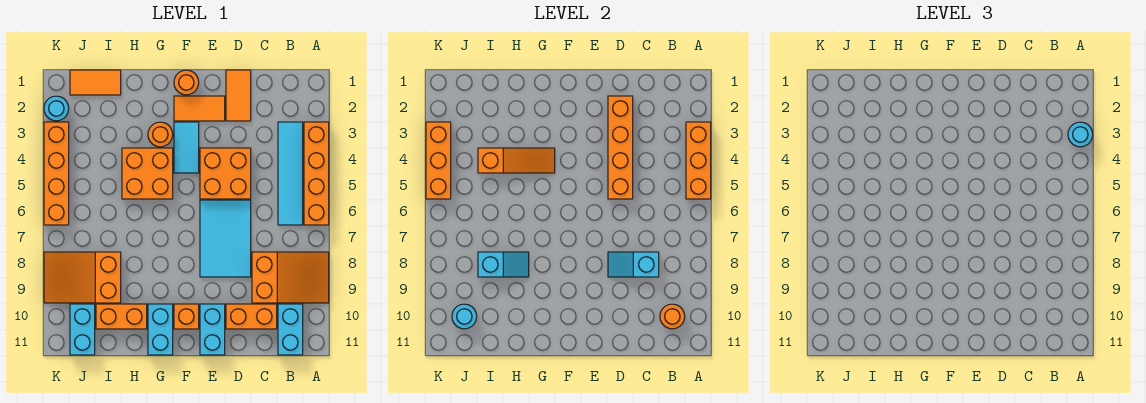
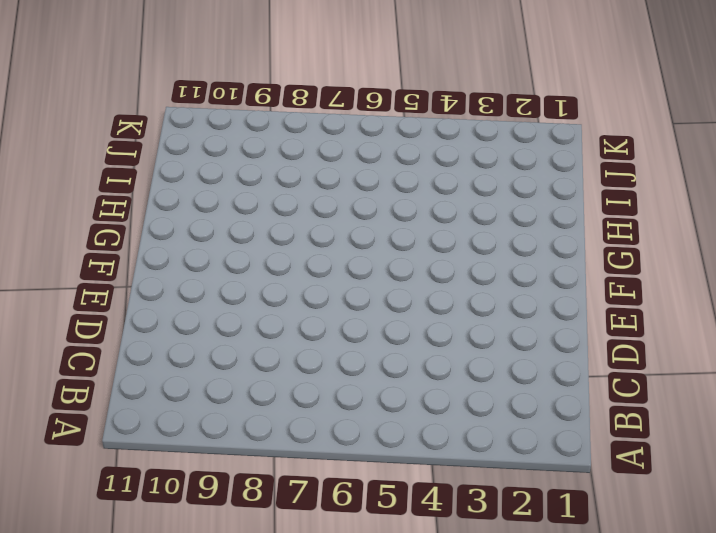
none -> orange 1x4 brick [304,122,329,225]
none -> orange 2x3 slope [252,252,329,303]
none -> cyan 1x4 tile [278,122,303,225]
none -> cyan 1x2 brick [278,304,303,355]

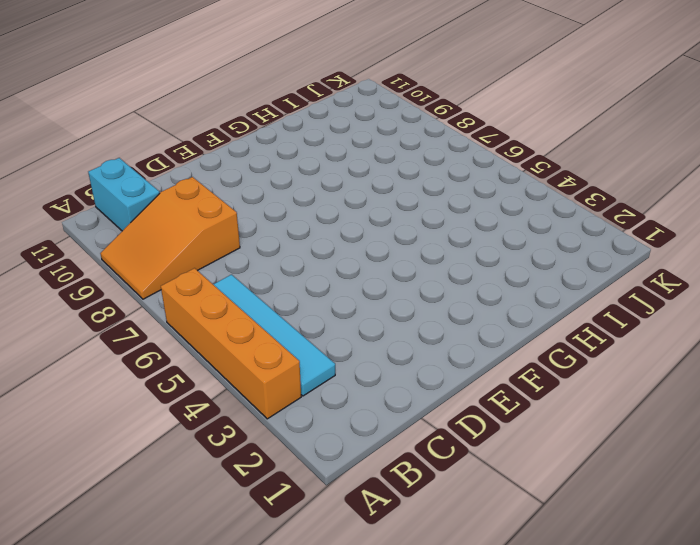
none -> orange 1x2 brick [226,304,277,329]
none -> orange 1x2 tile [226,70,251,121]
none -> orange 2x2 brick [200,148,251,199]
none -> cyan 2x3 tile [200,200,251,277]

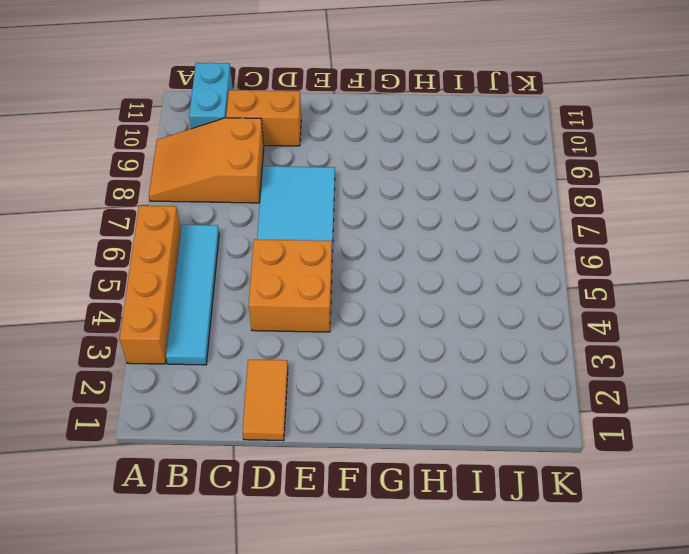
none -> orange 1x2 tile [174,96,225,121]
none -> cyan 1x2 brick [200,304,225,355]
none -> orange 1x1 round brick [174,70,199,95]
none -> cyan 1x2 tile [174,122,199,173]

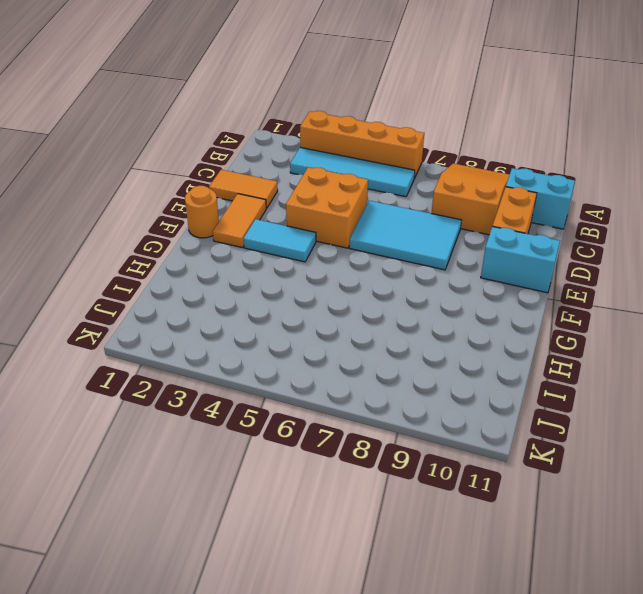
none -> orange 1x1 brick [174,304,199,329]
none -> orange 1x1 round brick [148,122,173,147]
none -> orange 2x2 brick [122,148,173,199]
none -> cyan 1x2 brick [148,304,173,355]

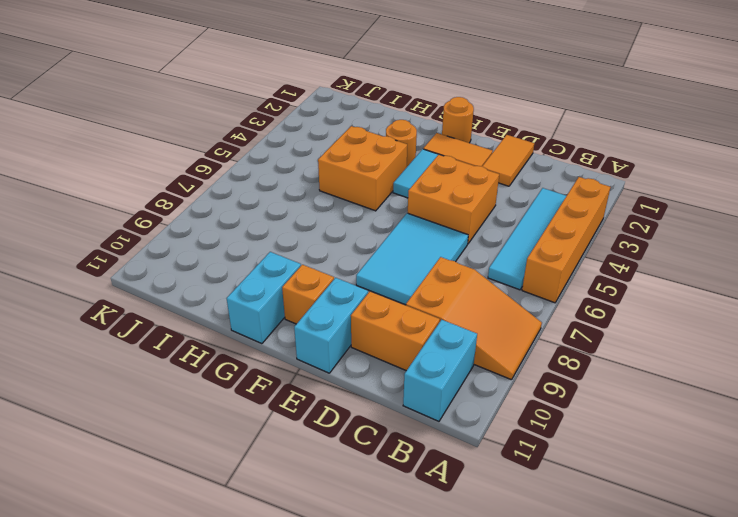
none -> orange 1x2 brick [96,304,147,329]
none -> orange 1x2 tile [70,70,121,95]
none -> orange 2x3 slope [44,252,121,303]
none -> cyan 1x2 brick [70,304,95,355]

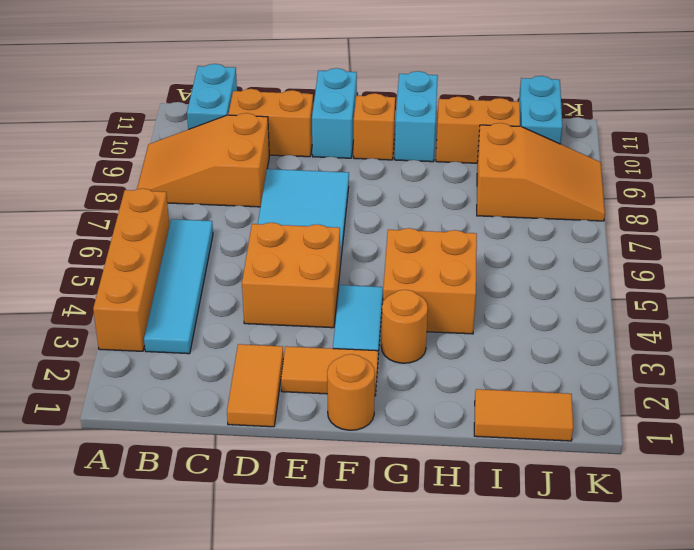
none -> cyan 1x1 round brick [44,96,69,121]
none -> orange 1x4 brick [44,122,69,225]
none -> orange 1x3 brick [686,122,711,199]
none -> orange 1x1 round brick [660,304,685,329]

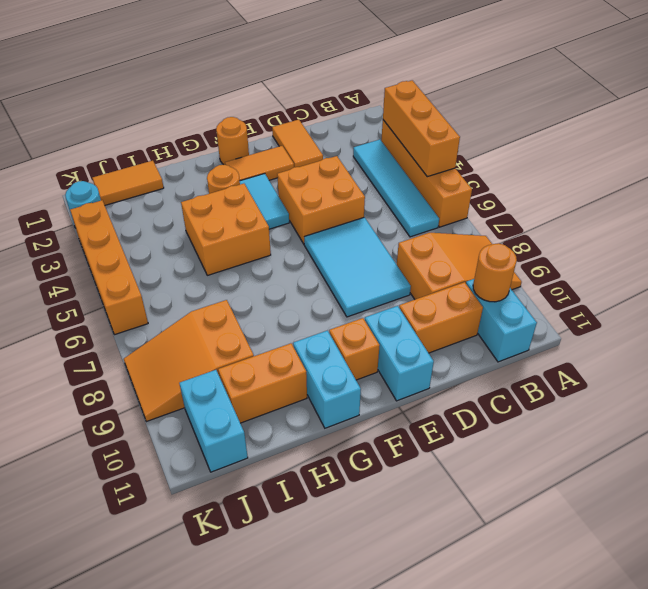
none -> cyan 1x2 slope [608,252,659,277]
none -> orange 1x4 brick [608,96,633,199]
none -> orange 1x3 slope [478,148,555,173]
none -> cyan 1x2 slope [478,252,529,277]

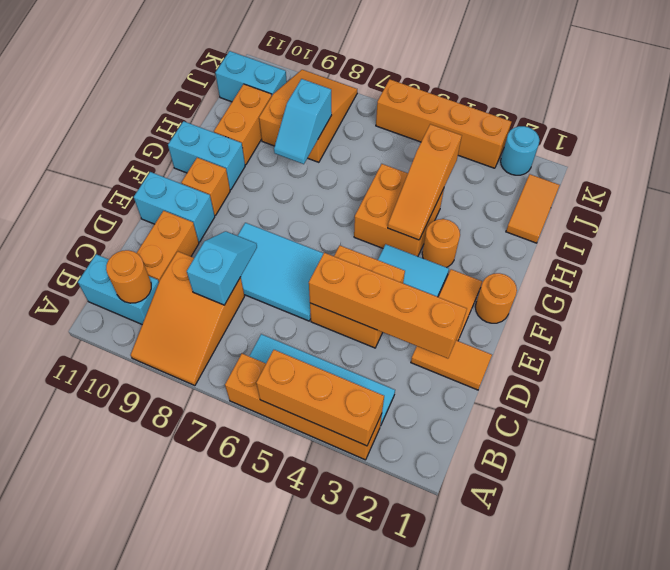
none -> cyan 1x1 round brick [452,304,477,329]
none -> orange 1x3 brick [426,122,451,199]
none -> cyan 1x1 round brick [1068,122,1093,147]

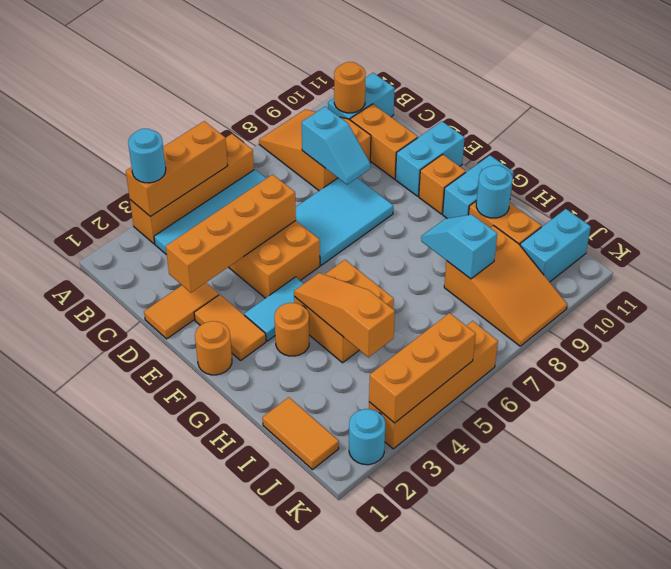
cyan 1x1 round brick [476,165,512,218] -> cyan 1x1 round brick moved to [452,304,477,329]

